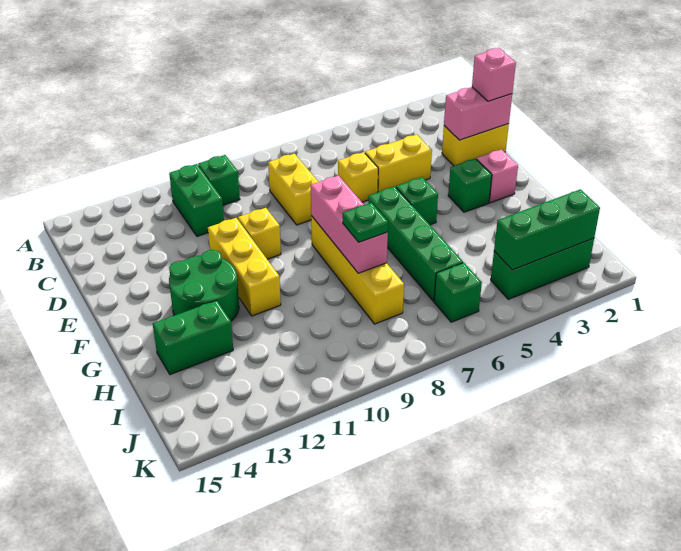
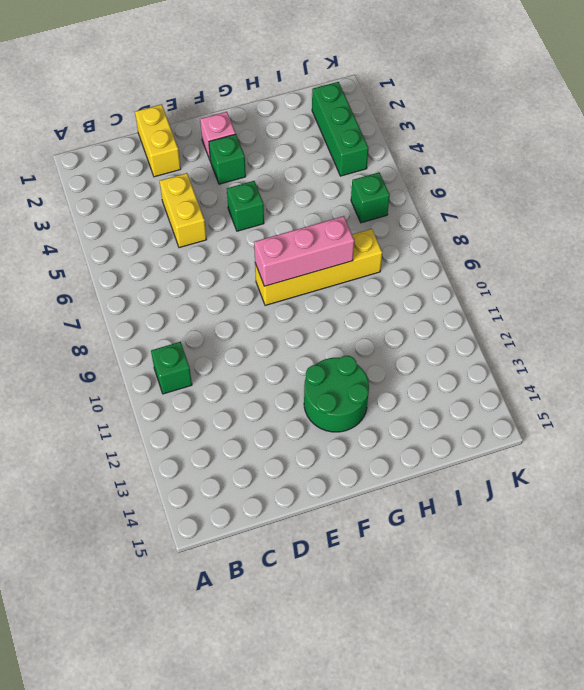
none -> green 1x2 brick [169,164,224,236]
none -> yellow 1x2 brick [268,154,318,225]
none -> yellow 1x1 brick [338,152,378,202]

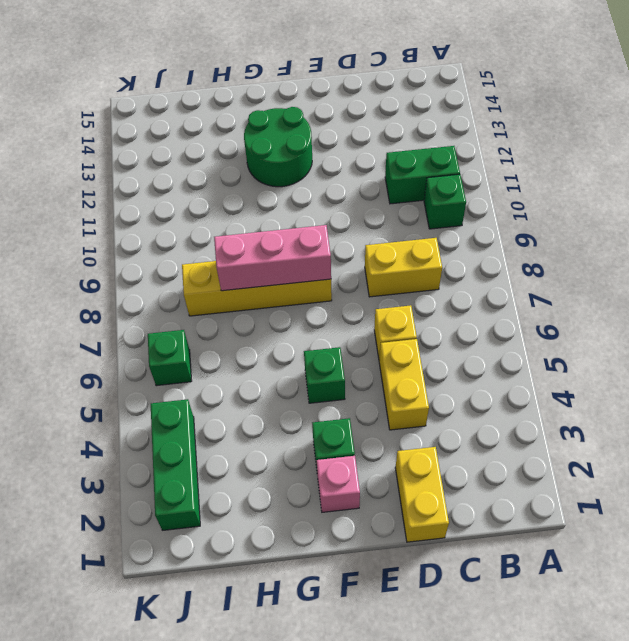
none -> yellow 1x1 brick [238,208,281,259]
none -> yellow 1x3 brick [208,218,281,316]
none -> green 1x4 brick [368,187,463,301]

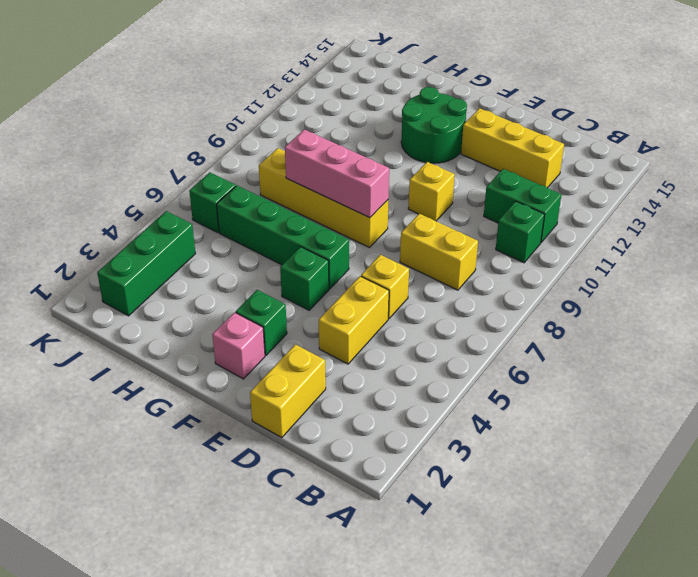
yellow 1x3 brick [461,108,564,188] -> yellow 1x3 brick moved to [208,218,281,316]
none -> green 1x2 brick [153,300,233,375]
none -> pink 1x2 brick [444,87,512,140]
none -> green 1x3 brick [494,189,600,270]

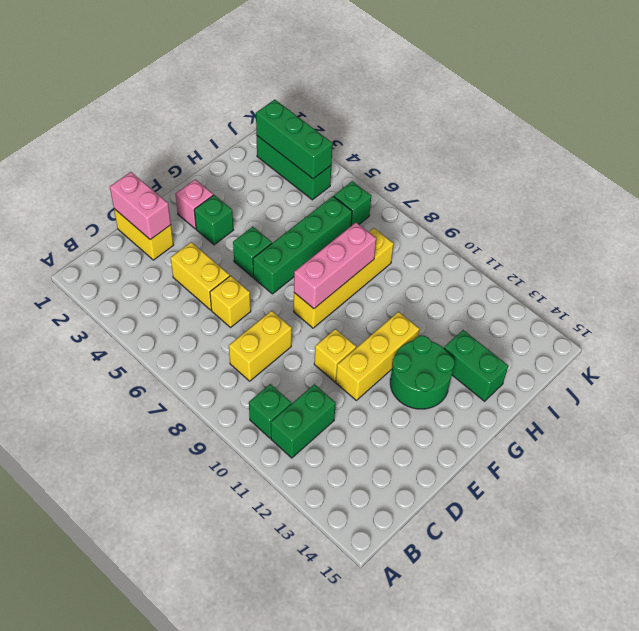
none -> pink 1x1 brick [472,48,516,101]
none -> green 1x1 plate [343,203,388,242]

